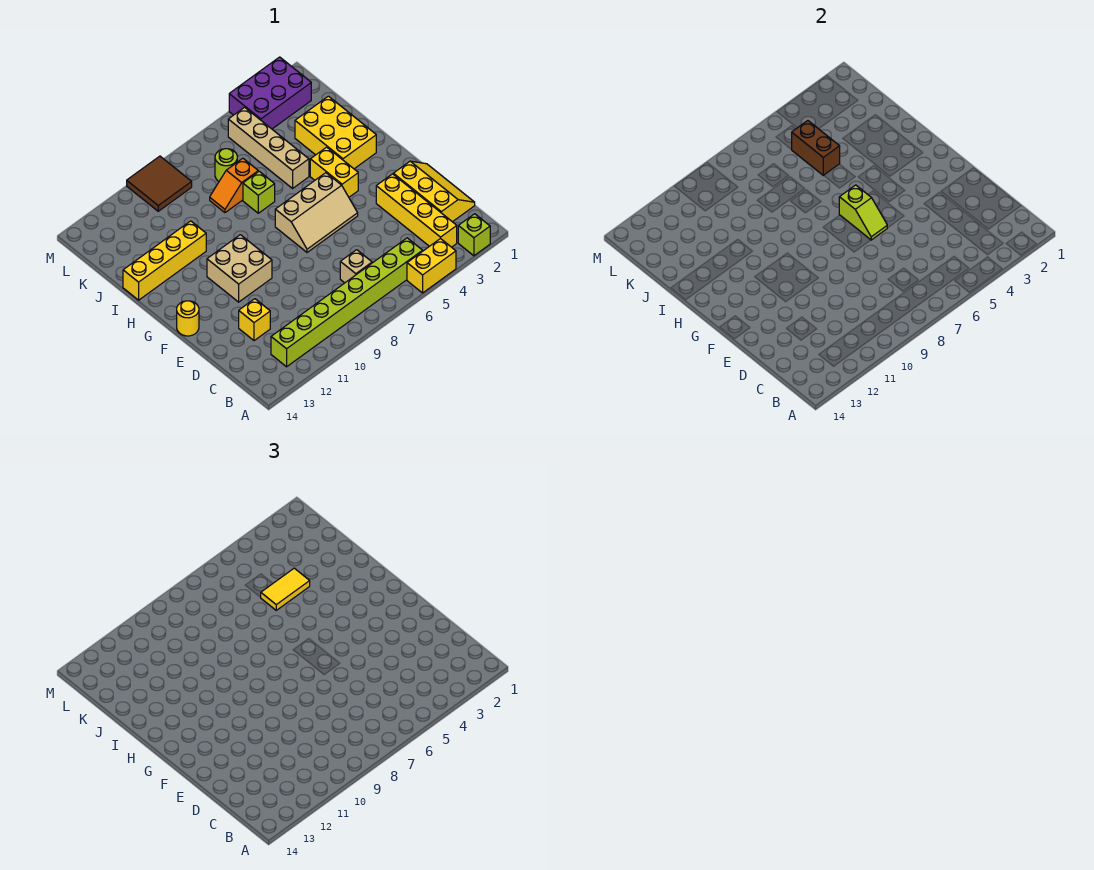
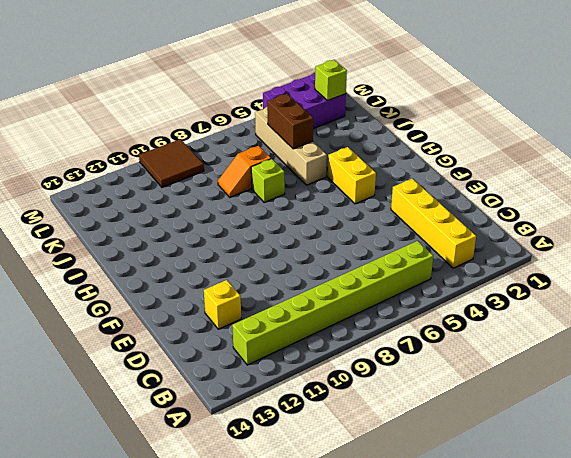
lime 1x1 brick [315,60,347,101] -> lime 1x1 brick moved to [458,214,490,256]
none -> yellow 1x2 brick [407,238,456,293]
none -> yellow 2x3 slope [393,161,475,222]
none -> tan 1x1 brick [340,250,372,283]

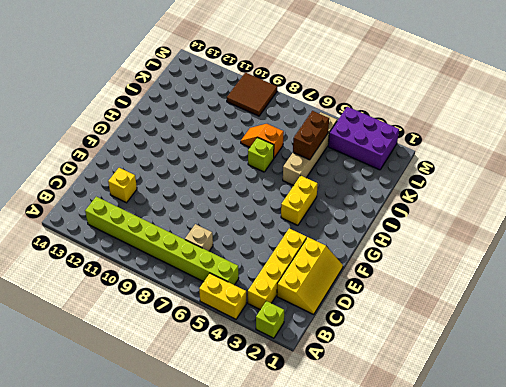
none -> tan 2x3 slope [275,173,358,252]
none -> tan 2x2 brick [207,235,272,302]
none -> yellow 1x1 round brick [177,301,199,336]

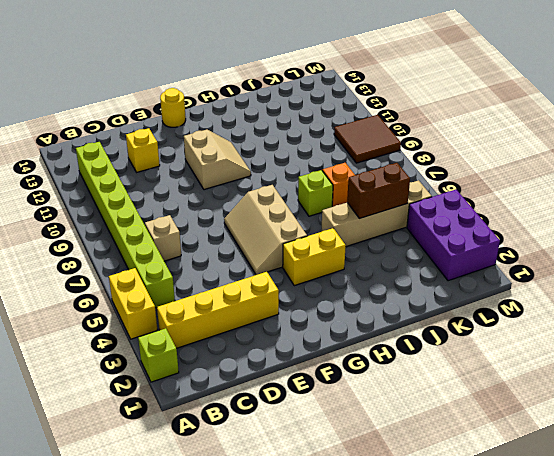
tan 2x2 slope [184,130,251,190] -> tan 2x2 brick [207,235,272,302]
none -> yellow 2x3 slope [393,161,475,222]
none -> yellow 2x3 brick [295,96,376,169]
none -> yellow 1x4 brick [123,221,206,300]

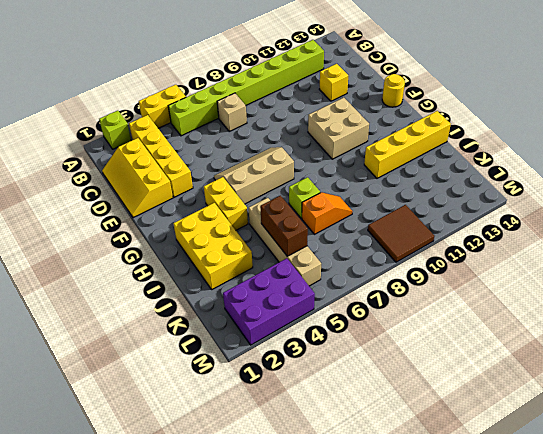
none -> lime 1x1 round brick [215,149,237,181]
none -> lime 1x2 slope [839,185,887,240]
none -> yellow 1x2 tile [260,568,310,610]

